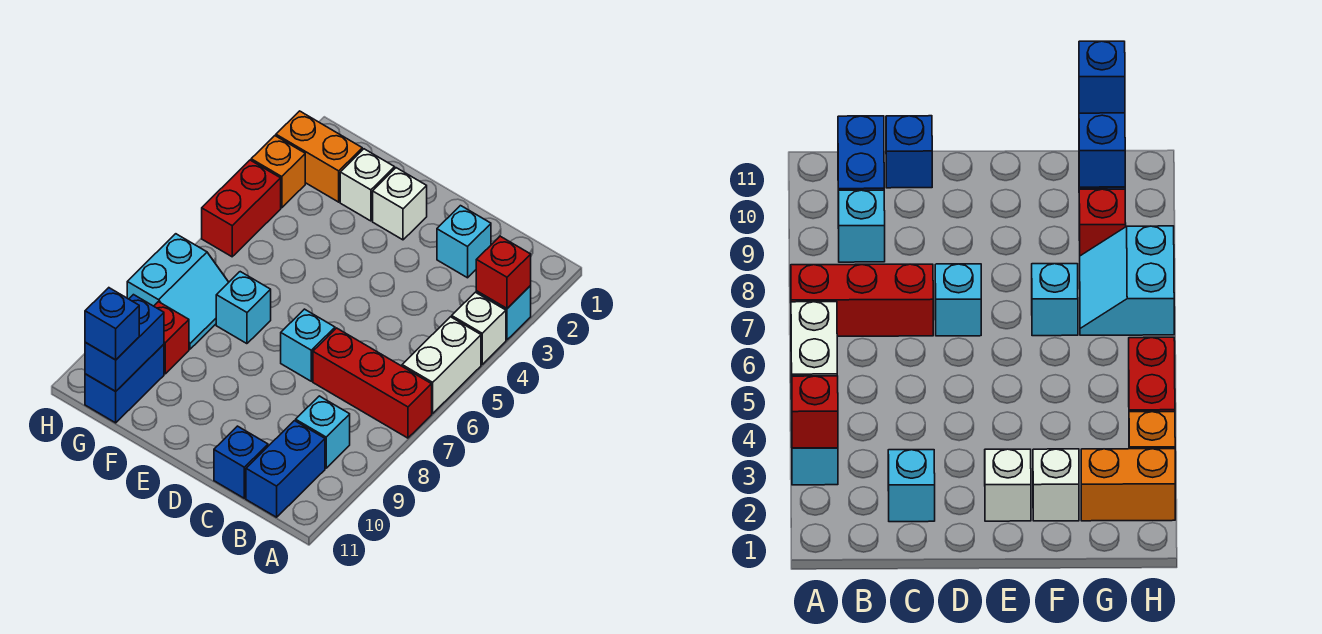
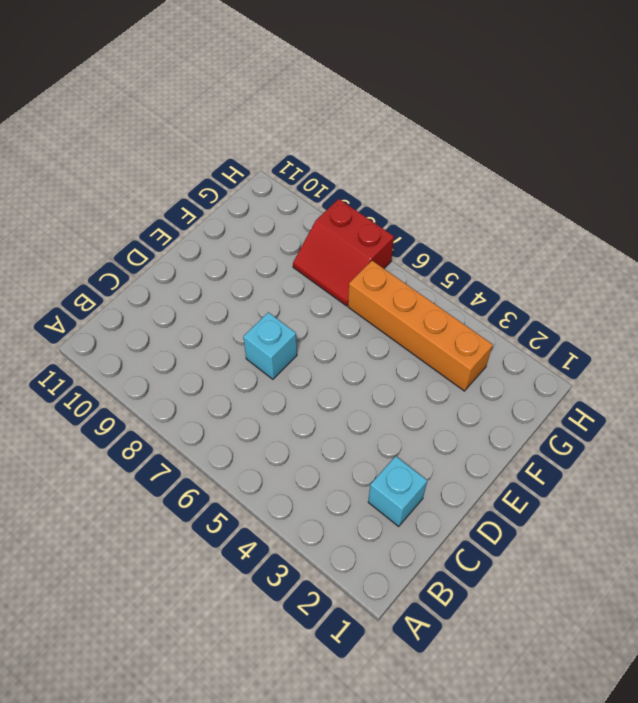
orange 1x4 brick [348,261,493,391] -> none
red 2x2 slope [293,199,394,306] -> cyan 2x2 slope [127,234,229,349]
none -> cyan 1x1 brick [476,286,531,340]
none -> white 1x1 brick [452,292,506,364]
none -> white 1x2 brick [402,317,481,413]

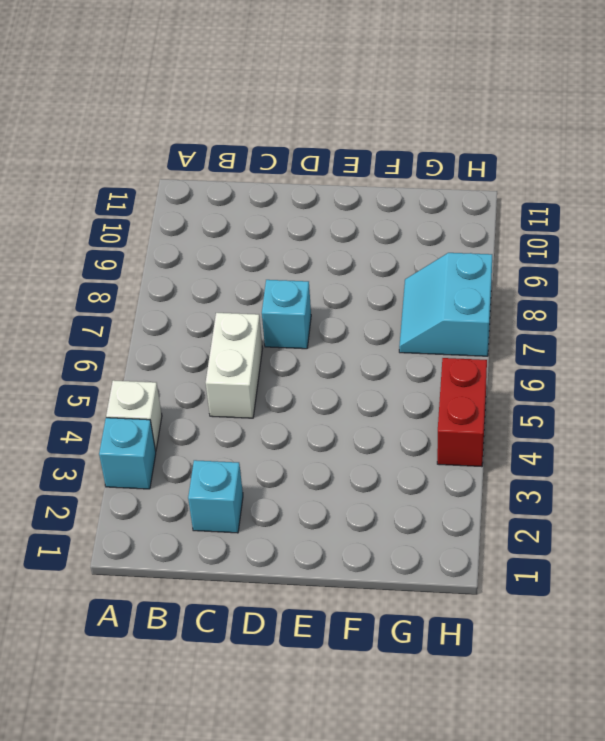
white 1x2 brick [206,313,263,418] -> white 1x2 brick moved to [402,317,481,413]
none -> red 1x3 brick [313,328,432,438]
none -> cyan 1x1 brick [296,396,350,468]
none -> blue 1x2 brick [246,421,325,517]

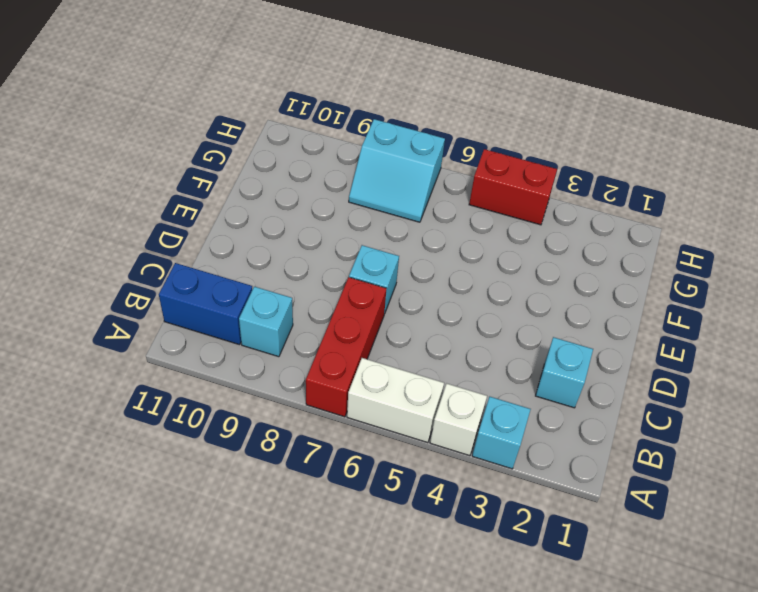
none -> blue 1x1 brick [214,426,268,498]
none -> white 1x1 brick [373,168,427,240]
none -> white 1x1 brick [340,149,395,221]

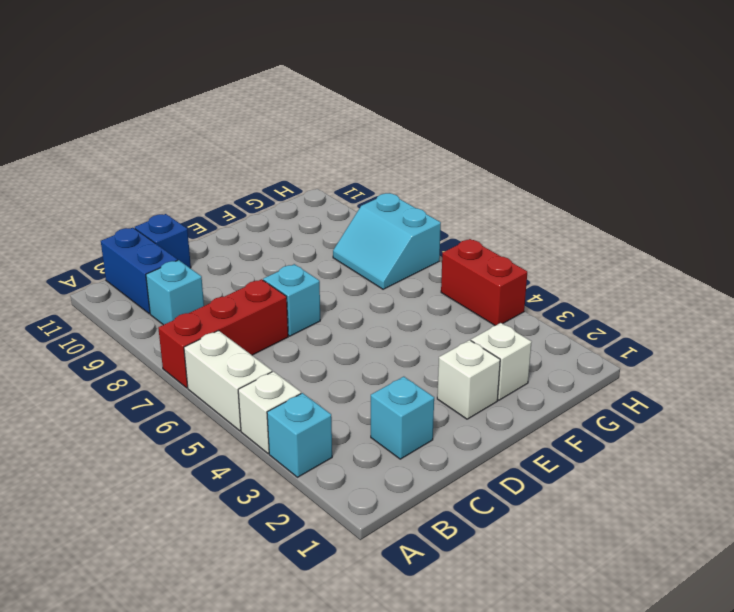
none -> cyan 1x1 brick [216,272,271,344]
none -> orange 1x2 brick [276,111,362,202]
none -> red 1x1 brick [154,302,189,374]

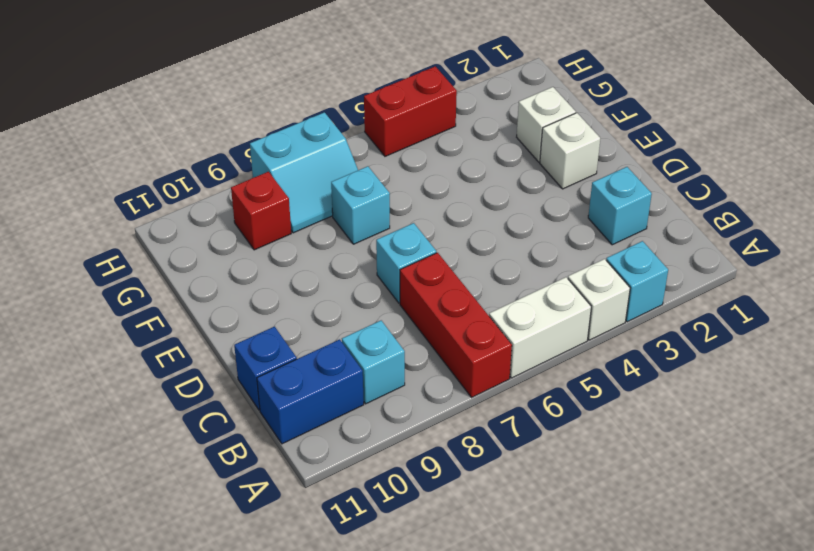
none -> orange 1x2 brick [276,111,362,202]
none -> blue 1x2 brick [85,344,164,423]
none -> orange 1x1 brick [251,136,305,208]

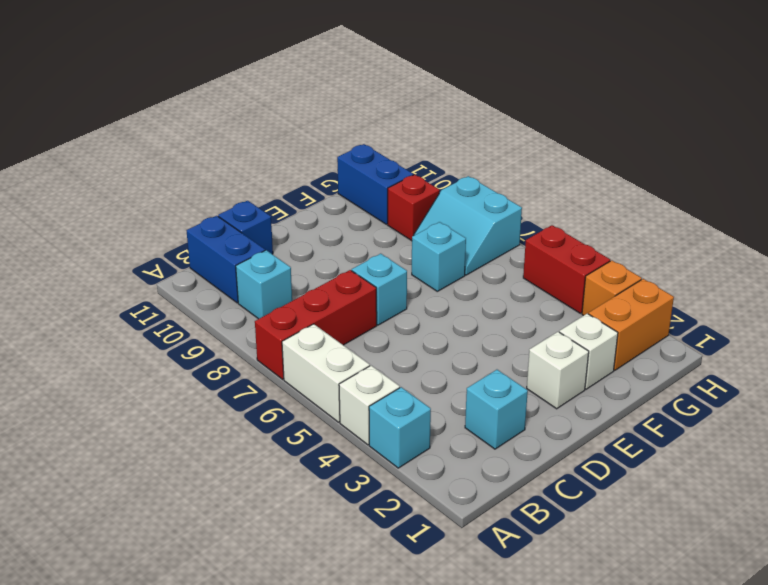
none -> red 1x1 brick [476,236,531,308]
none -> blue 1x2 brick [85,295,164,391]
none -> blue 1x1 brick [85,288,139,360]

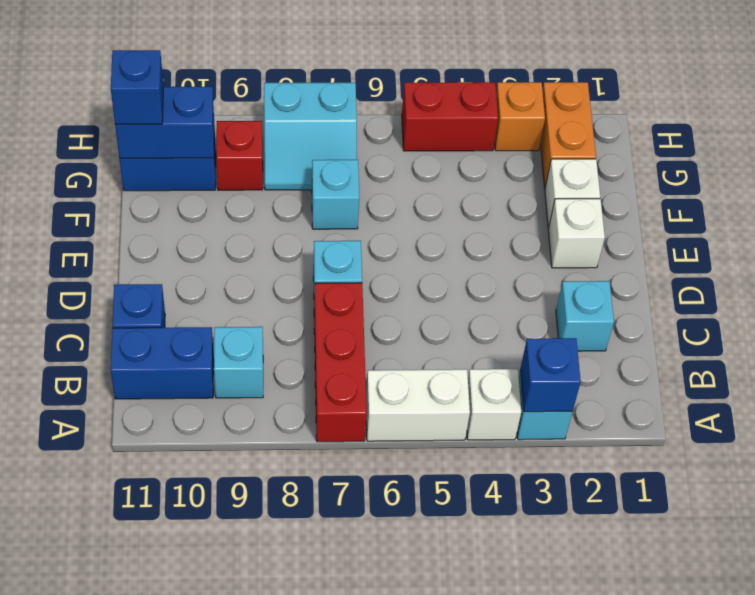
blue 1x1 brick [520,338,581,412] -> red 1x1 brick [476,236,531,308]

